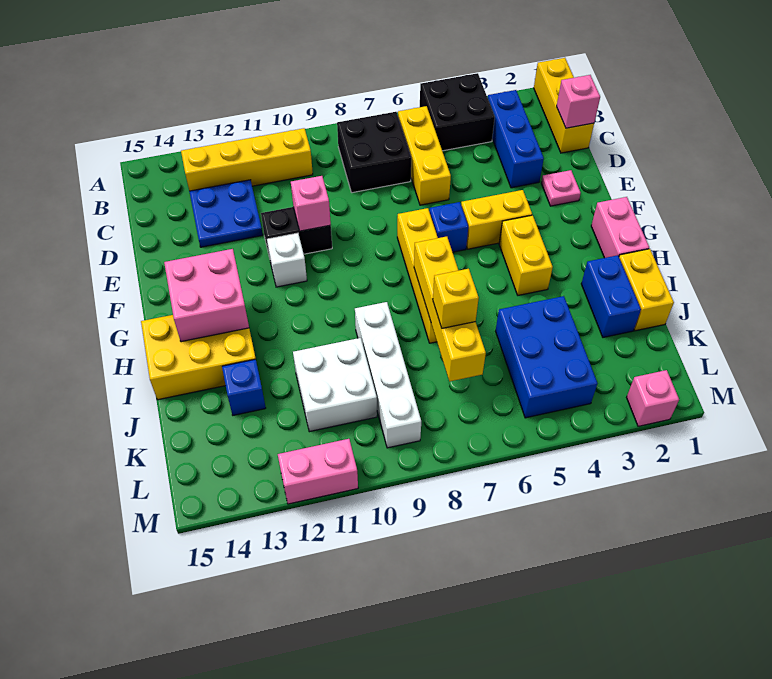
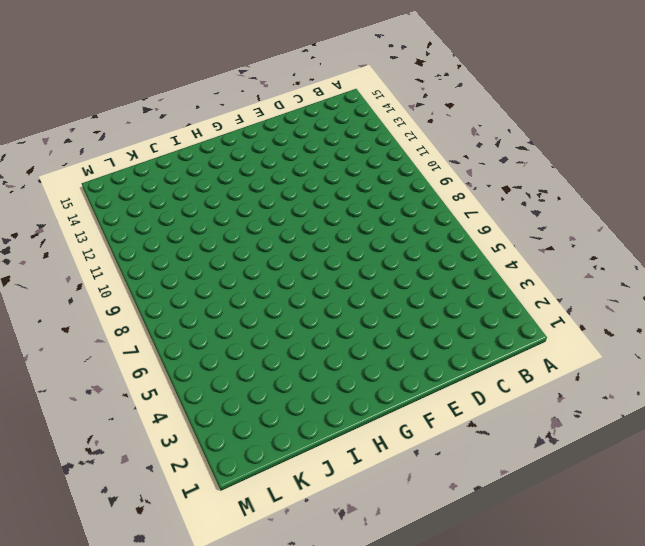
none -> yellow 1x3 brick [534,58,594,153]
none -> black 2x2 brick [420,73,495,151]
none -> blue 1x3 brick [488,90,544,188]

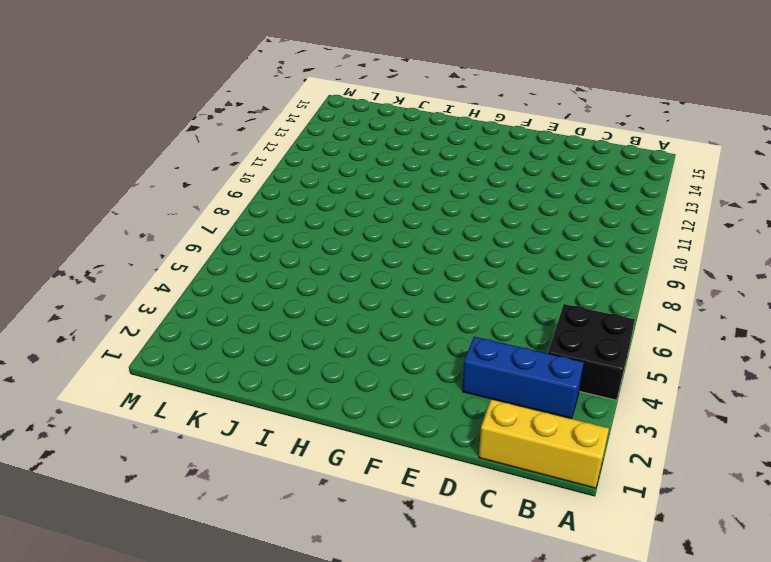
none -> yellow 1x3 brick [398,106,451,205]
none -> black 2x2 brick [337,112,411,193]
none -> yellow 1x4 brick [181,128,313,191]

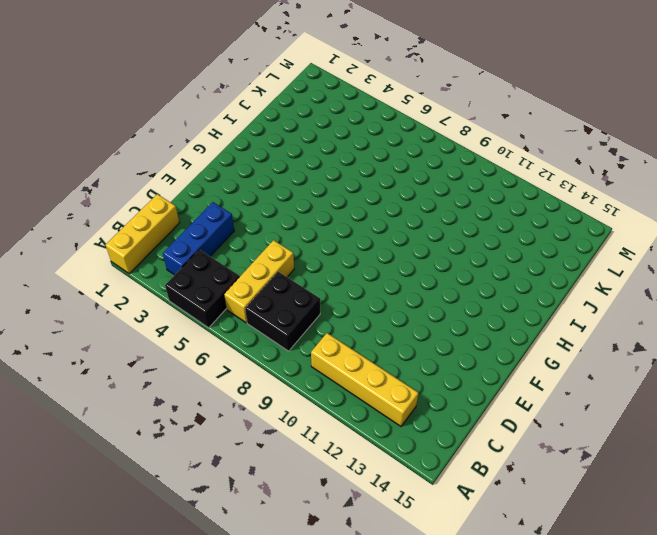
none -> blue 2x2 plate [189,180,263,247]
none -> pink 1x1 plate [541,170,581,206]
none -> black 1x2 brick [261,207,332,258]

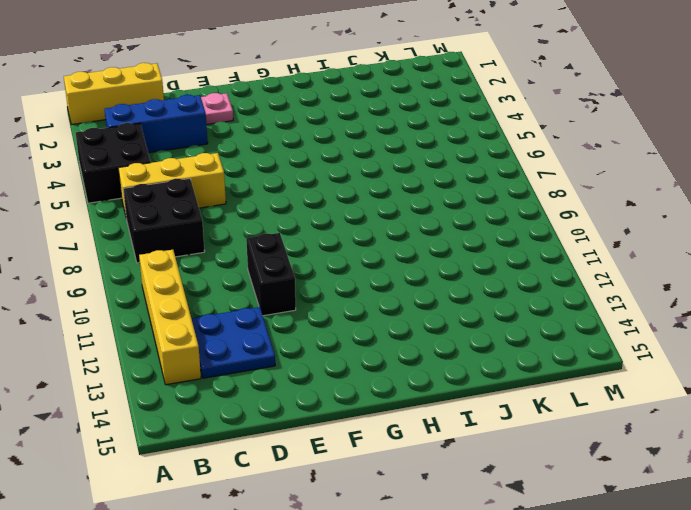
none -> yellow 1x2 brick [461,190,532,249]
none -> blue 1x1 brick [429,202,468,252]
none -> yellow 1x4 brick [397,208,438,343]

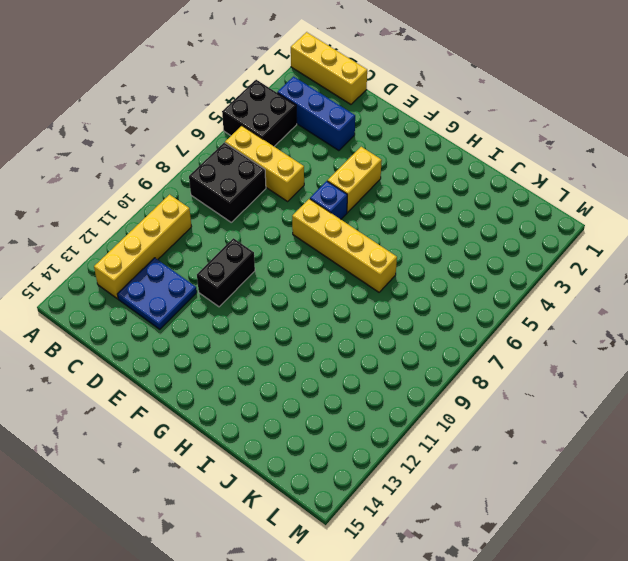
none -> pink 1x1 plate [541,170,581,206]
none -> white 1x1 brick [267,233,307,287]
none -> pink 1x2 brick [591,197,649,258]

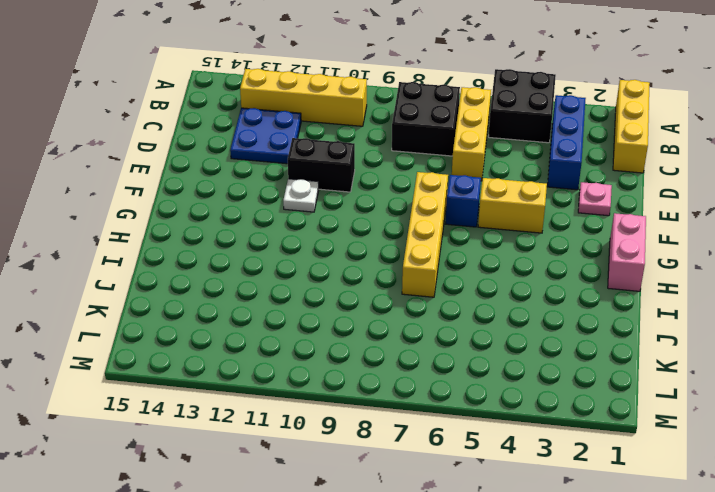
white 1x1 plate [283,179,319,212] -> white 1x1 brick [267,233,307,287]
none -> yellow 1x2 brick [499,215,553,295]
none -> yellow 2x3 brick [141,315,256,400]
none -> yellow 1x2 brick [619,249,674,331]

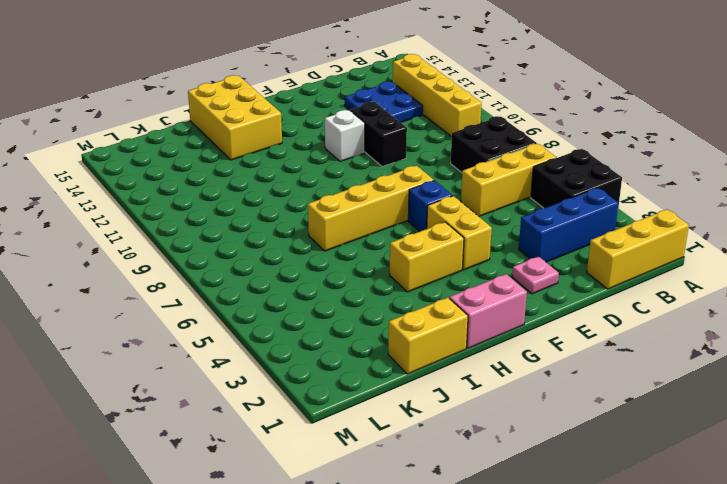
none -> blue 1x2 brick [581,255,641,337]
none -> white 1x4 brick [355,302,421,448]
none -> blue 2x3 brick [496,296,597,418]

